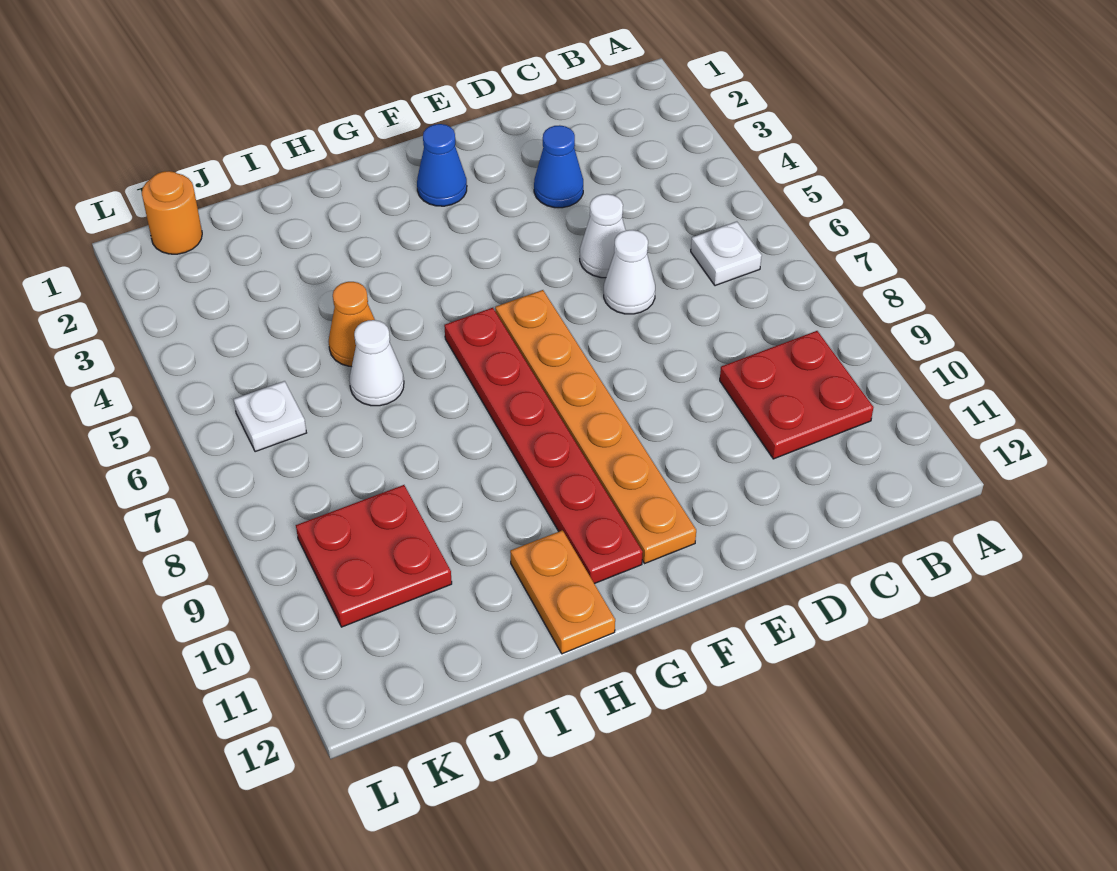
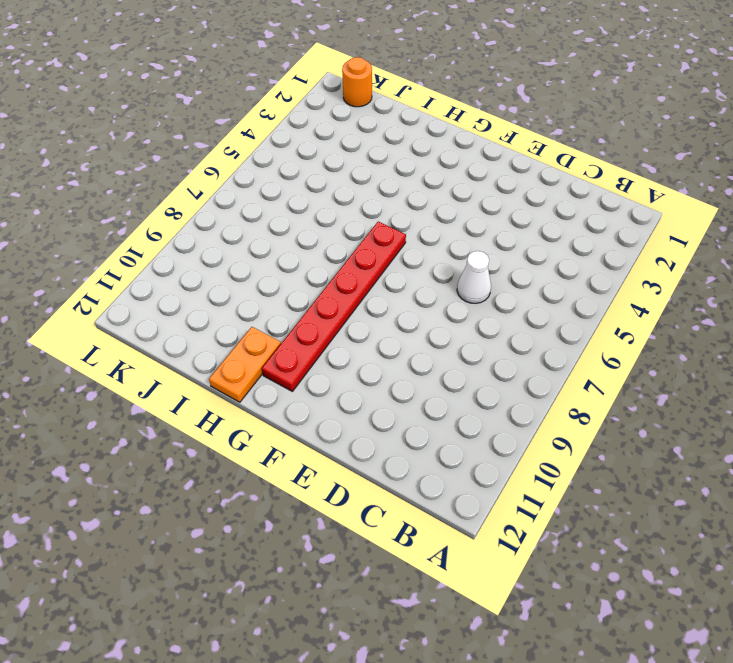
none -> white 1x1 plate [691,222,762,286]
none -> red 2x2 plate [720,331,874,459]
none -> blue 1x1 cone [534,125,583,208]

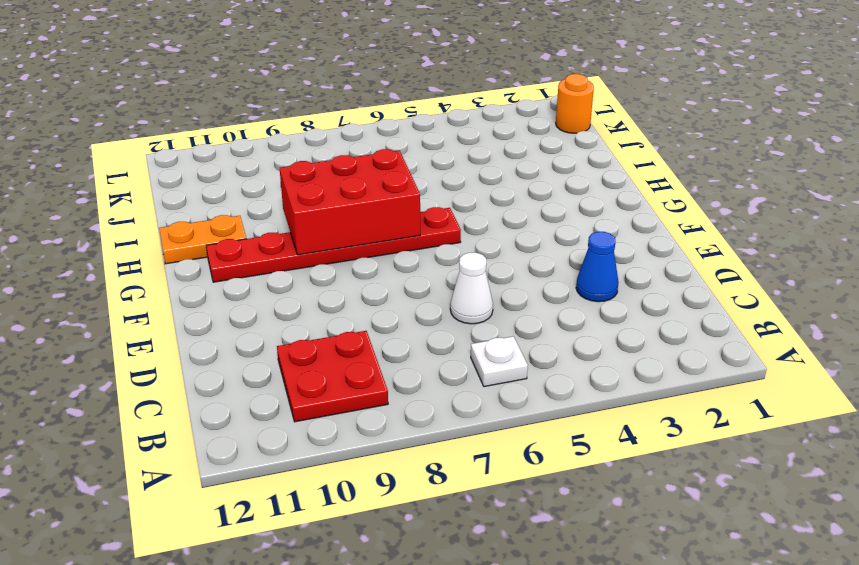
red 2x3 brick [280,149,420,255] -> none
none -> white 1x1 cone [580,194,626,278]
none -> blue 1x1 cone [417,124,467,206]
none -> orange 1x6 plate [495,290,696,564]

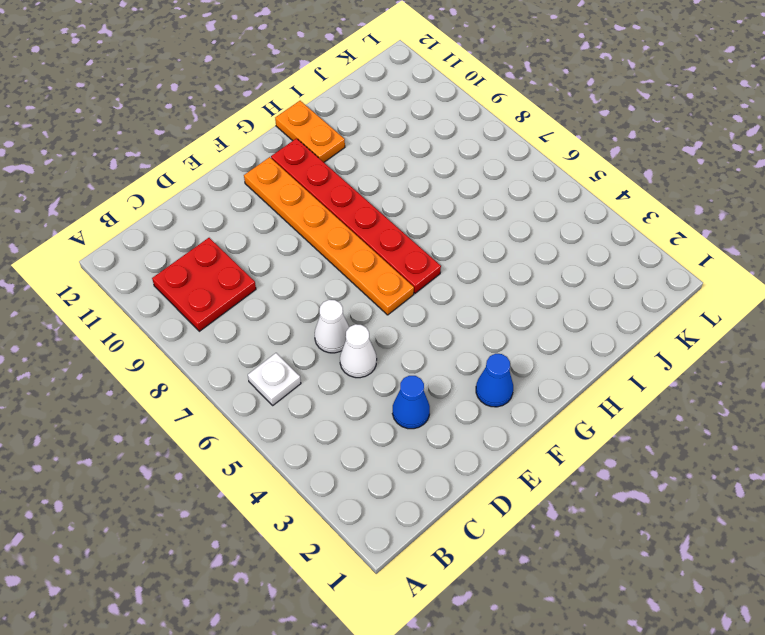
none -> orange 1x1 cone [329,282,375,367]
none -> white 1x1 cone [349,320,404,406]
none -> red 2x2 plate [296,485,452,627]

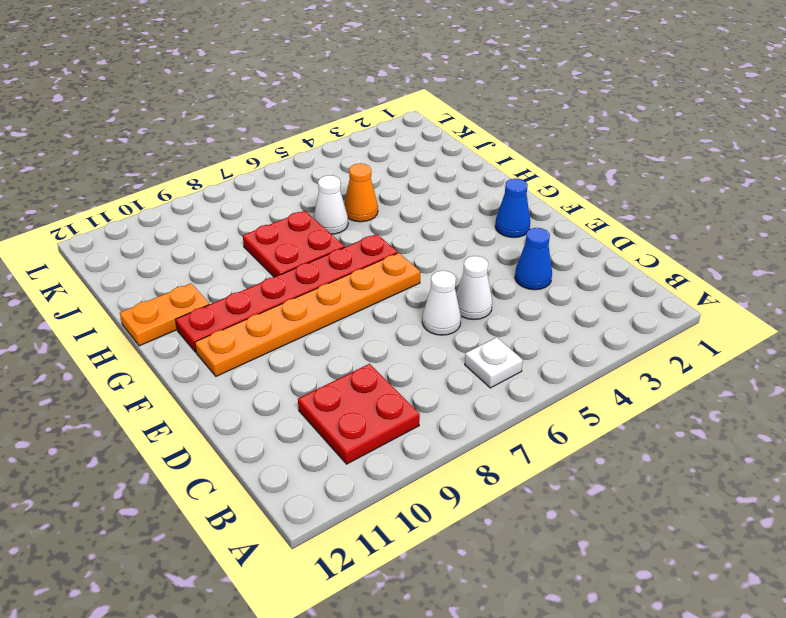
red 2x2 plate [243,211,344,277] -> red 2x2 plate moved to [296,485,452,627]
none -> orange 1x1 round brick [142,171,202,254]
none -> white 1x1 plate [233,381,306,452]

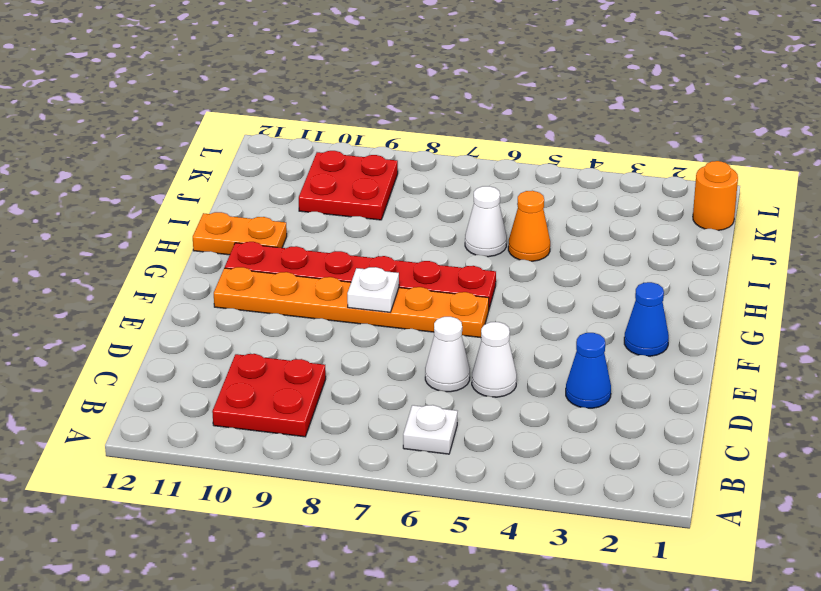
white 1x1 plate [347,267,399,312] -> white 1x1 plate moved to [233,381,306,452]

